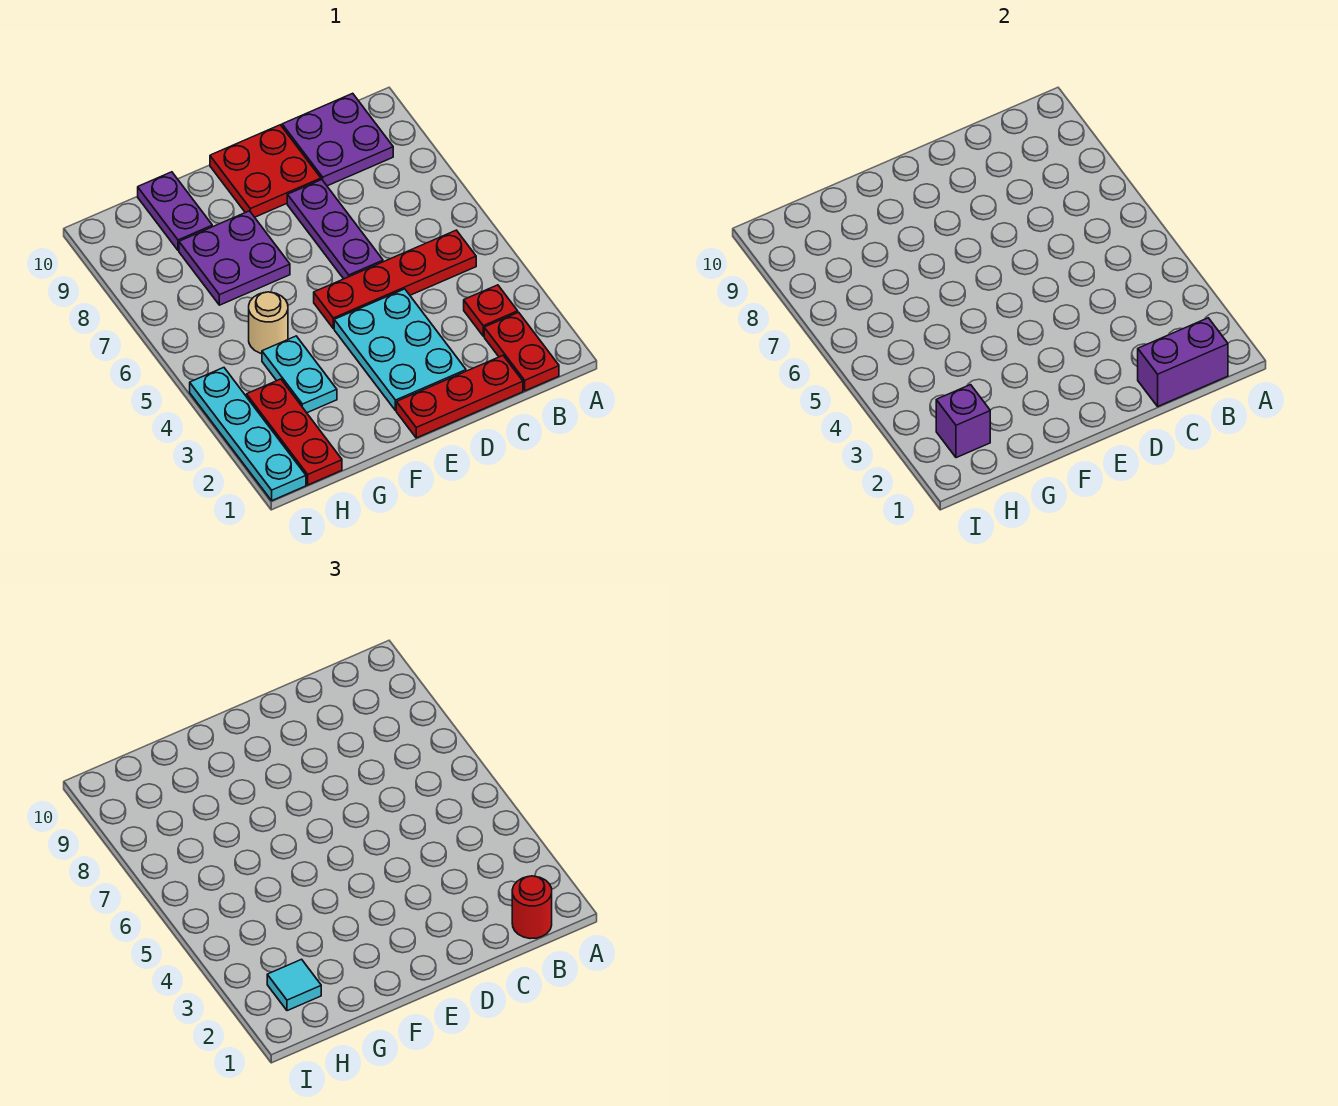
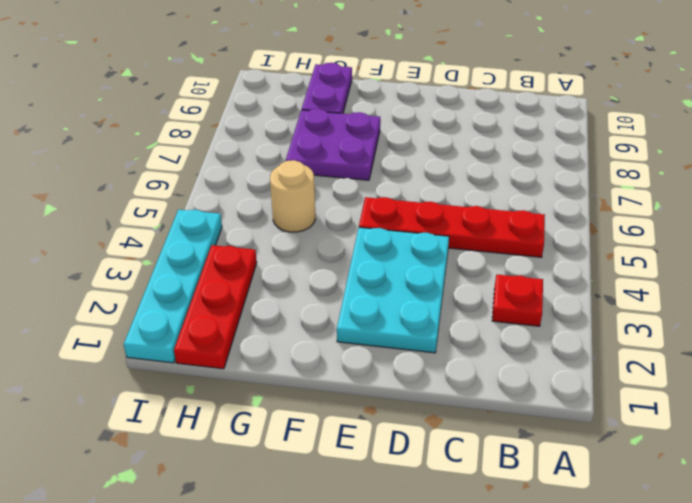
none -> red 1x2 plate [484,312,559,391]
none -> purple 2x2 plate [282,93,393,186]
none -> red 1x3 plate [396,356,523,438]

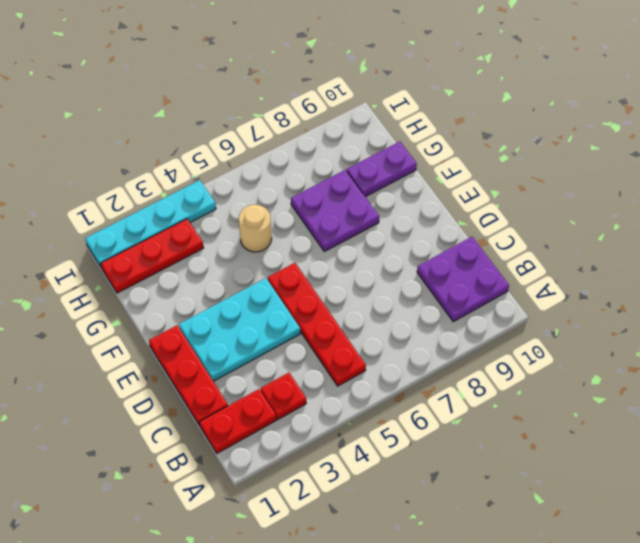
none -> purple 1x3 plate [287,180,383,279]
none -> red 2x2 plate [210,125,321,217]
none -> cyan 1x2 plate [262,336,337,413]

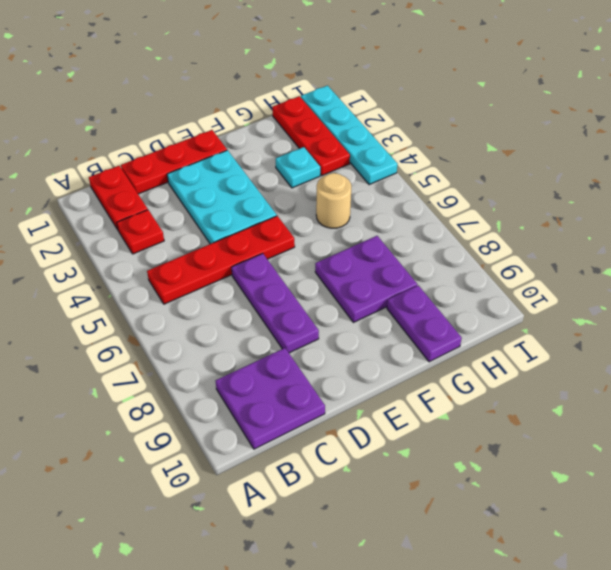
cyan 1x1 plate [276,147,320,188] -> cyan 1x2 plate [262,336,337,413]
none -> red 2x2 plate [210,125,321,217]
none -> purple 1x2 brick [1138,318,1228,406]
none -> purple 1x1 brick [936,385,990,458]

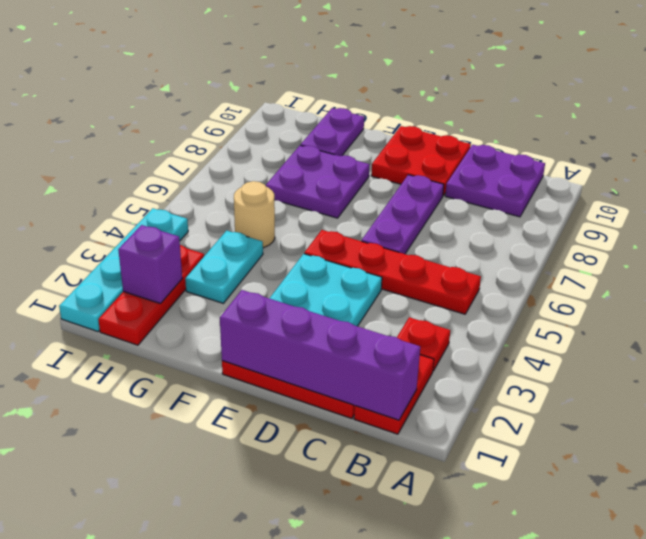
purple 1x4 brick [220,290,420,420] -> purple 1x2 brick [1138,318,1228,406]
none -> red 1x1 round brick [512,876,552,939]
none -> cyan 1x1 tile [267,959,321,1011]

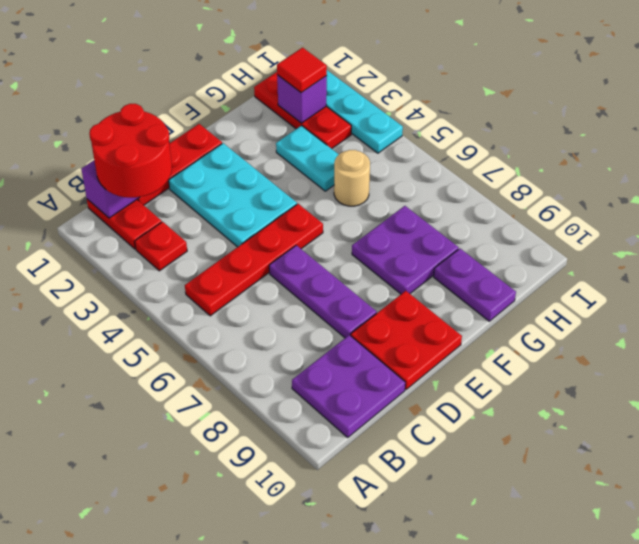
red 2x2 round brick [89,104,172,198] -> red 1x1 round brick [512,876,552,939]
red 1x1 tile [277,48,327,93] -> cyan 1x1 tile [267,959,321,1011]

